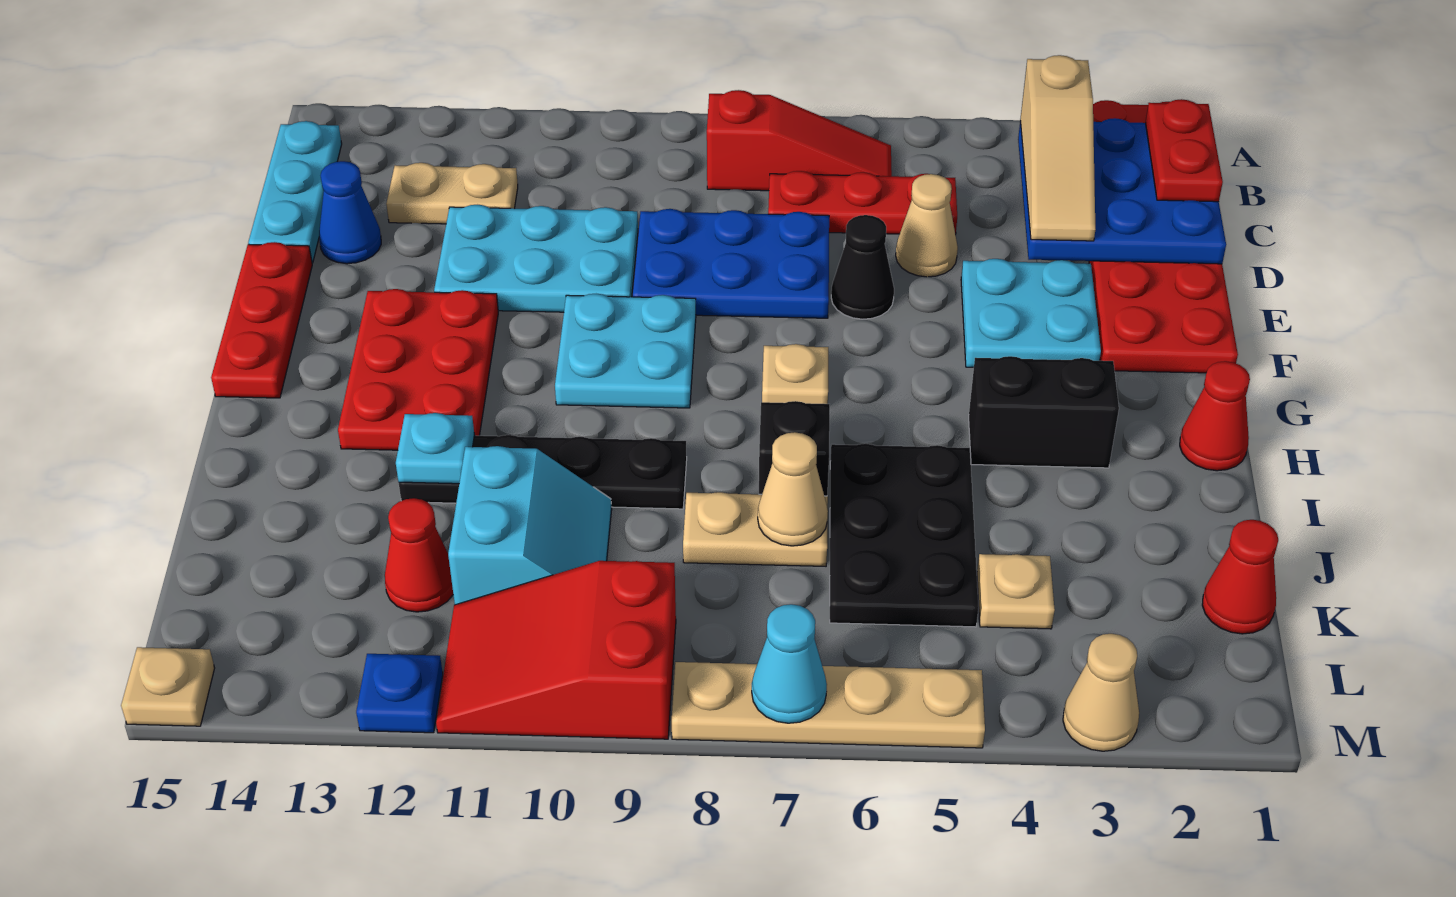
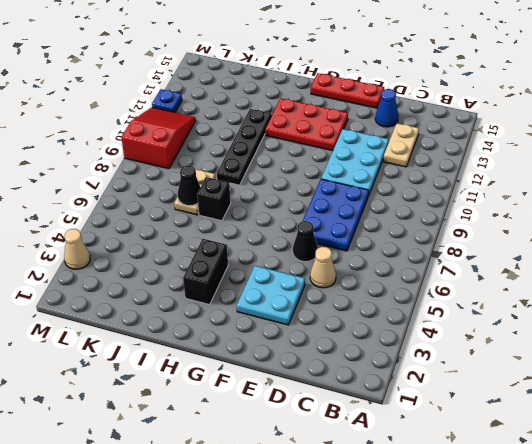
black 1x1 cone [178,166,201,206] -> tan 1x1 cone [758,432,828,546]
none -> red 2x6 plate [1089,100,1238,373]
none -> red 1x3 slope [707,90,892,191]
none -> cyan 1x3 plate [248,121,342,263]
none -> red 1x3 plate [768,171,957,235]

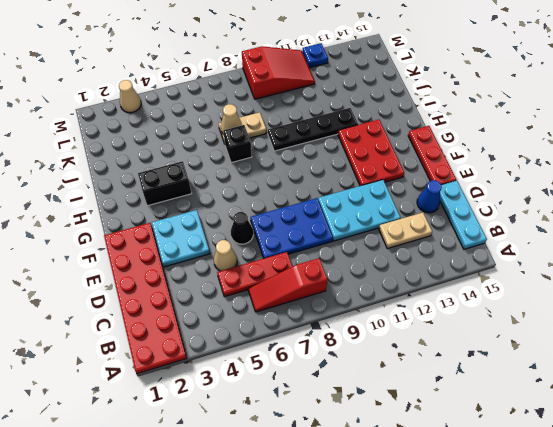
none -> cyan 2x2 plate [555,294,696,408]
none -> tan 1x1 plate [762,344,828,404]
none -> red 1x1 cone [1180,361,1250,471]
none -> black 2x3 plate [830,444,979,627]

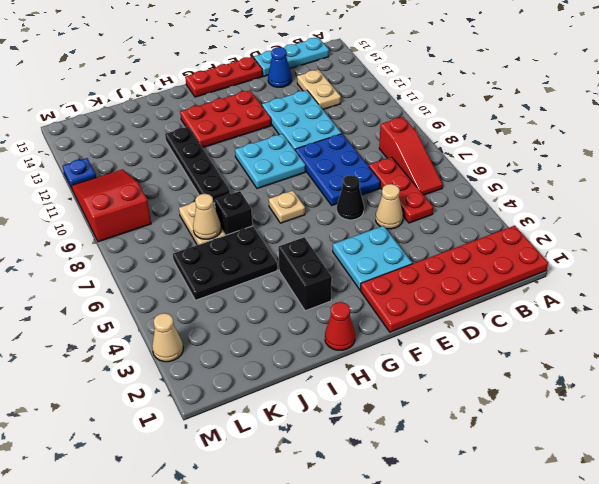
none -> cyan 2x2 slope [448,446,612,605]
none -> red 1x1 cone [1202,520,1278,634]
none -> tan 1x1 plate [977,554,1055,629]
none -> red 1x1 cone [385,498,453,612]

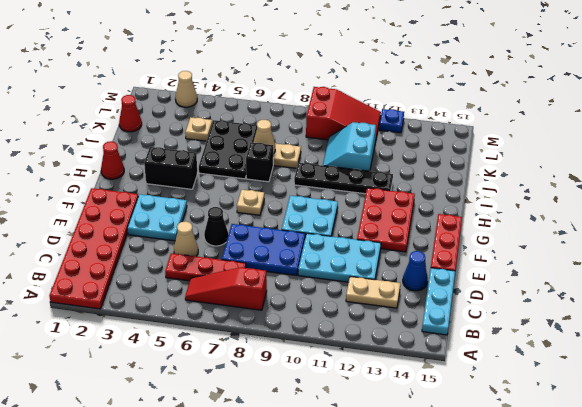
none -> red 1x1 cone [385,498,453,612]
none -> tan 1x4 plate [672,662,985,748]
none -> tan 1x1 plate [121,647,215,726]
none -> blue 3x3 plate [1018,118,1226,264]

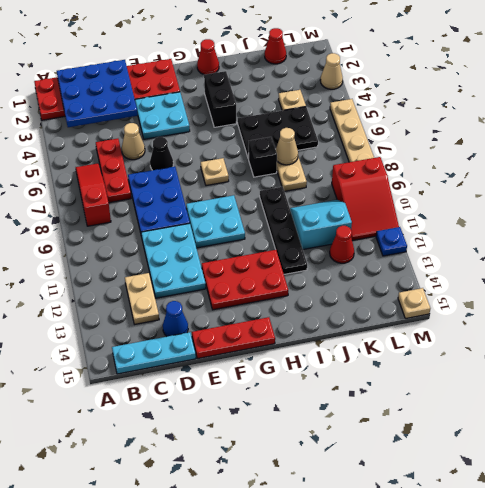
none -> cyan 1x1 plate [396,413,474,484]
none -> cyan 1x1 cone [752,604,827,723]
none -> red 1x2 plate [1145,99,1223,202]
none -> tan 1x3 slope [1020,55,1095,241]

